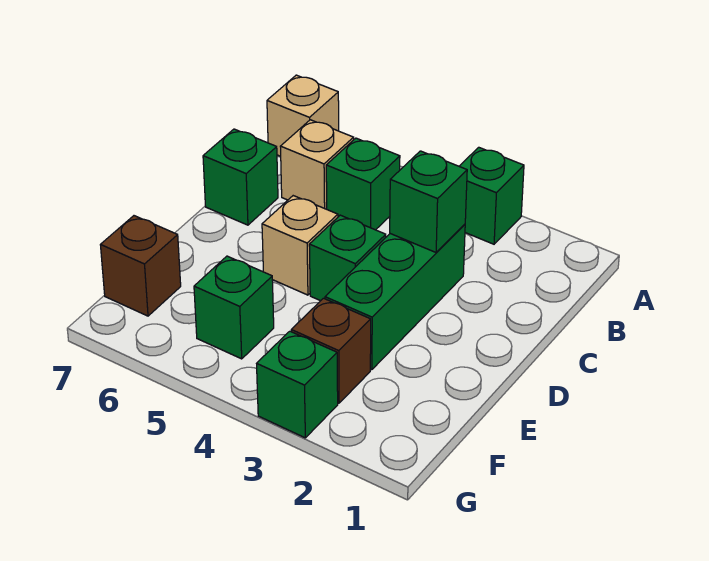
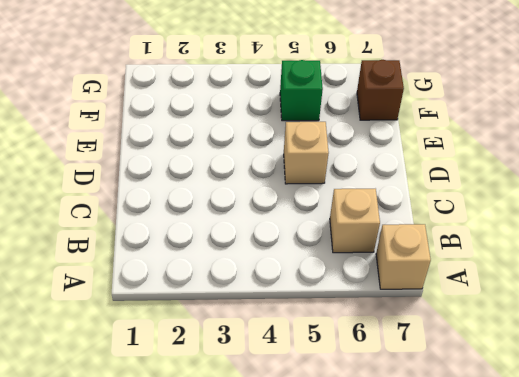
none -> green 1x1 brick [459,147,524,244]
none -> green 1x1 brick [326,138,400,230]
none -> green 1x3 brick [325,224,465,370]

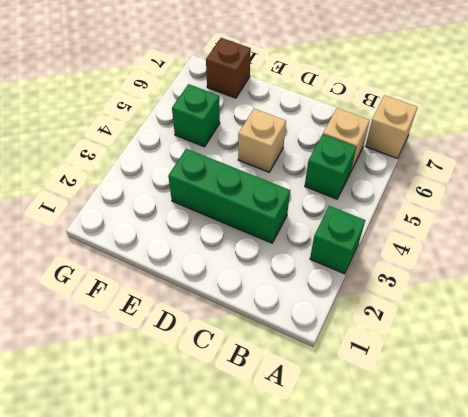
none -> green 1x1 brick [203,129,278,225]
none -> green 1x1 brick [309,215,386,301]
none -> brown 1x1 brick [291,298,371,403]

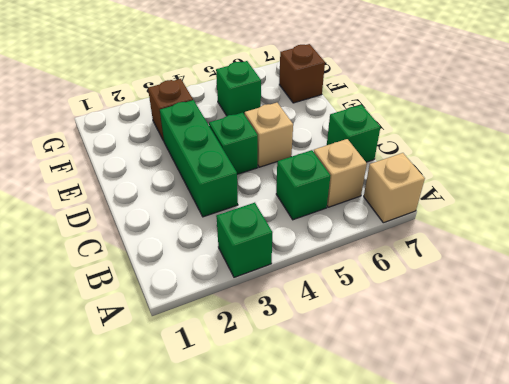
none -> green 1x1 brick [257,331,338,438]
none -> green 1x1 brick [390,151,467,252]

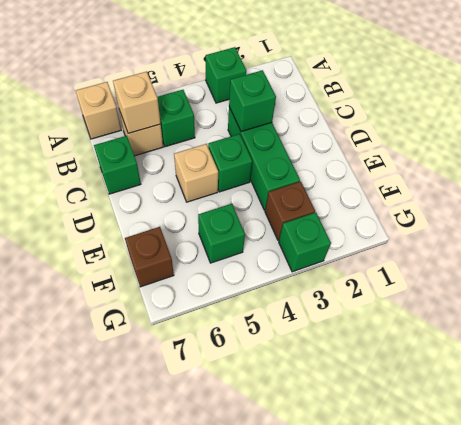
tan 1x1 brick [113,72,161,133] -> none

